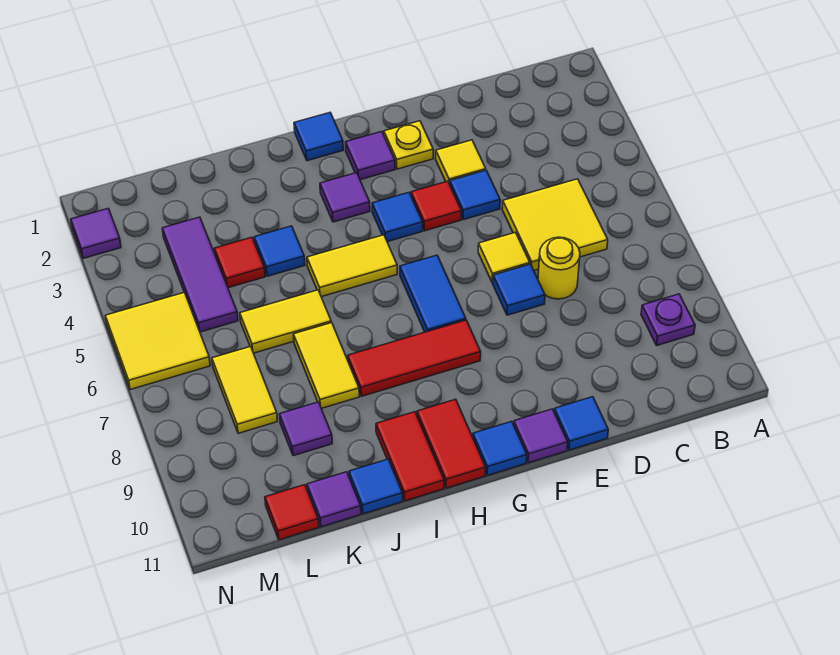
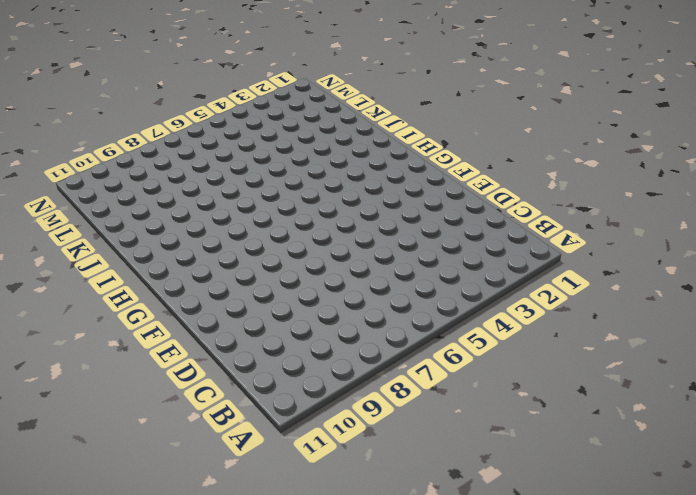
none -> purple 1x1 plate [641,294,695,345]
none -> yellow 2x2 tile [502,179,608,271]
none -> yellow 1x1 round brick [538,237,580,299]
none -> yellow 1x1 tile [436,140,486,184]

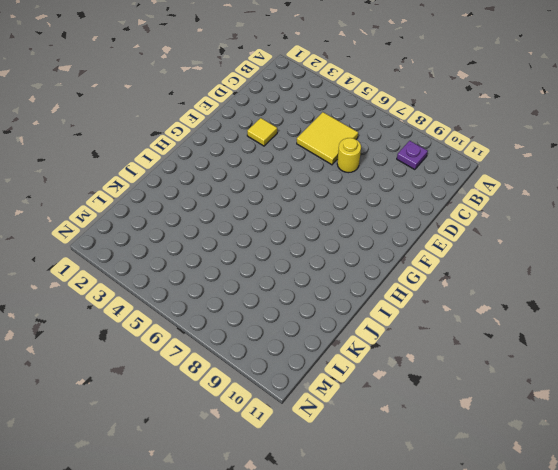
none -> blue 1x1 tile [450,170,500,220]
none -> yellow 1x1 tile [478,232,530,283]
none -> blue 1x1 tile [493,264,545,315]
none -> blue 1x1 tile [554,397,608,450]

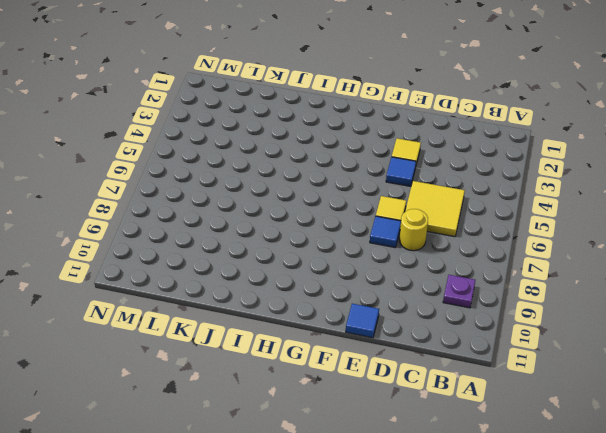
none -> yellow 1x1 plate [384,121,433,169]
none -> red 1x1 tile [411,181,462,231]
none -> purple 1x1 tile [514,409,568,463]
none -> purple 1x1 tile [346,132,395,180]

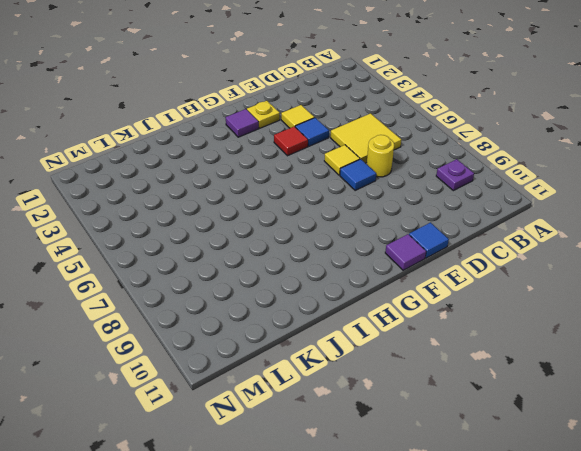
none -> blue 1x1 tile [372,193,423,242]
none -> blue 1x2 tile [400,255,466,332]
none -> red 1x3 tile [348,320,481,396]
none -> blue 1x1 tile [473,421,527,475]

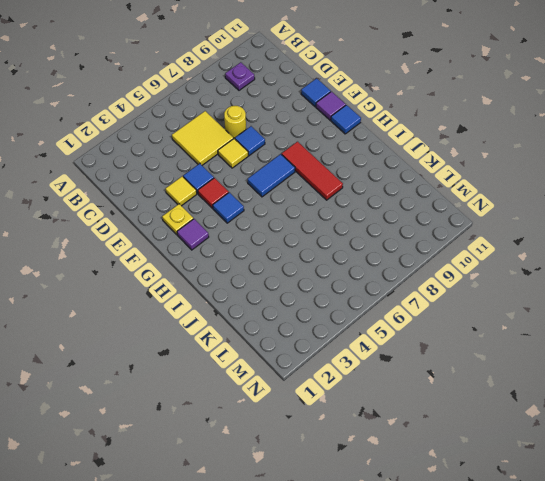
none -> blue 1x1 tile [294,113,343,161]
none -> purple 1x1 tile [320,173,370,222]
none -> yellow 1x2 tile [307,235,397,297]
none -> red 1x2 tile [417,399,486,488]

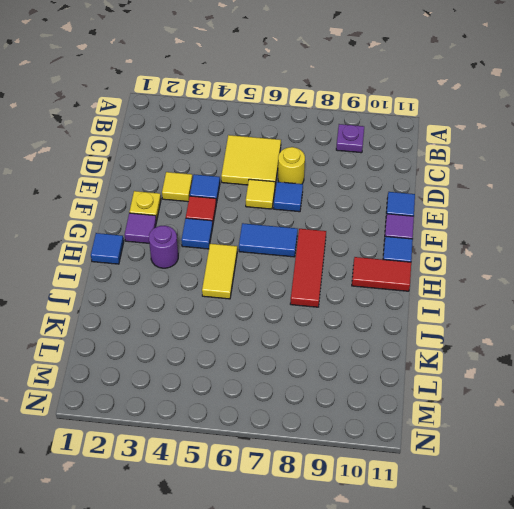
purple 1x1 round brick [149,226,178,268] -> purple 1x1 tile [320,173,370,222]
none -> red 1x2 tile [376,412,444,501]
none -> blue 1x1 tile [254,226,305,276]
none -> yellow 1x2 tile [240,290,331,353]
none -> yellow 1x2 tile [293,323,359,409]

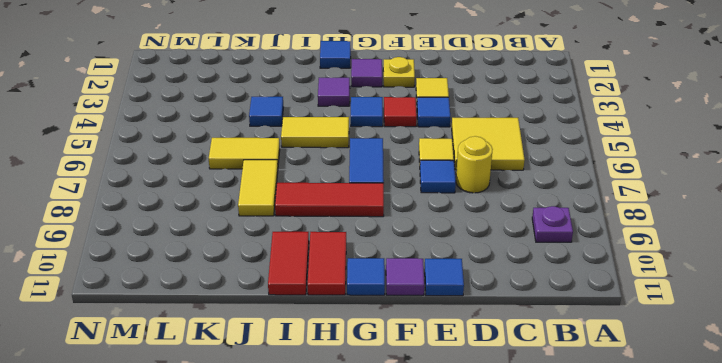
none -> blue 1x1 tile [349,459,403,514]
none -> red 1x1 tile [214,237,265,288]
none -> purple 1x1 tile [279,402,332,456]
none -> purple 1x1 tile [307,472,361,527]

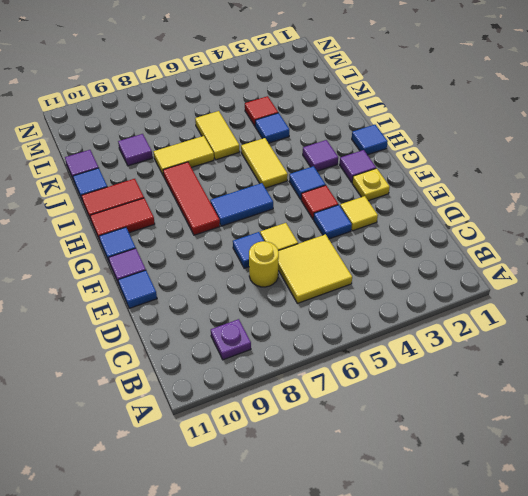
none -> purple 1x3 tile [162,217,238,332]
none -> yellow 1x2 tile [212,346,277,433]
none -> red 1x1 tile [265,485,319,540]
none -> yellow 2x2 tile [105,292,210,390]

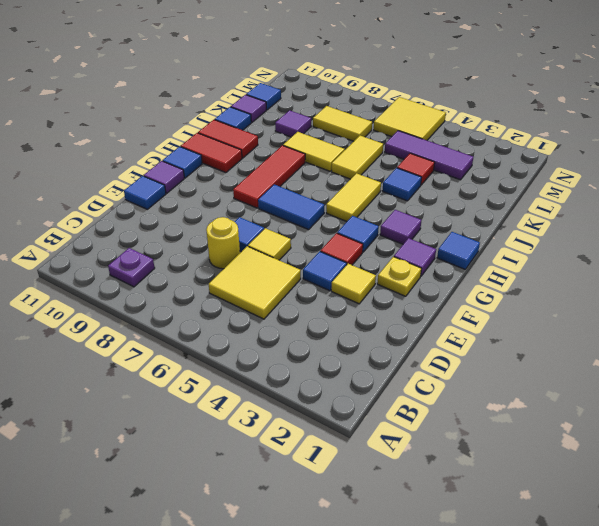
blue 1x1 tile [246,83,281,110] -> red 1x1 tile [265,485,319,540]
none -> purple 1x1 tile [71,208,121,258]

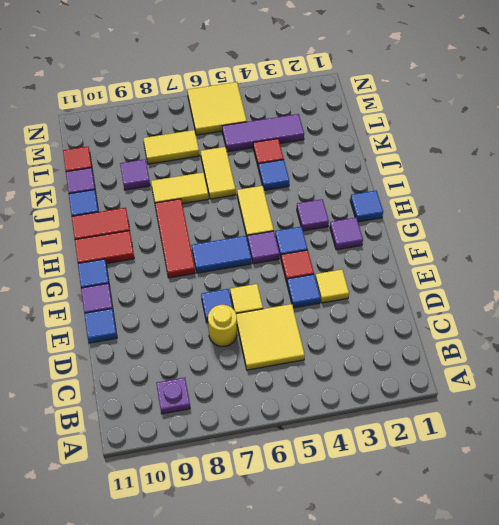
purple 1x1 tile [247,231,280,264] -> purple 1x1 tile moved to [71,208,121,258]
none -> yellow 1x1 plate [384,121,433,169]

